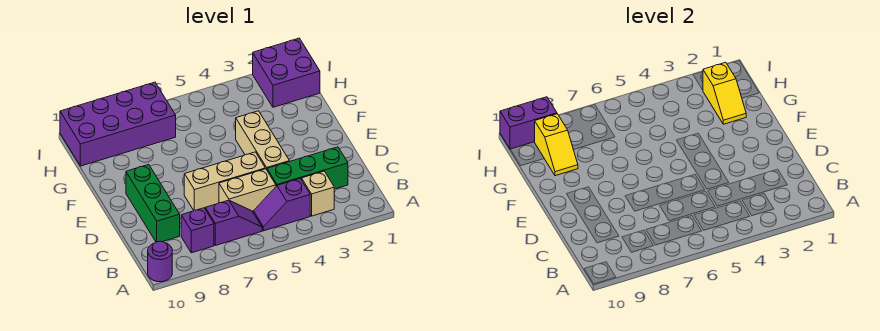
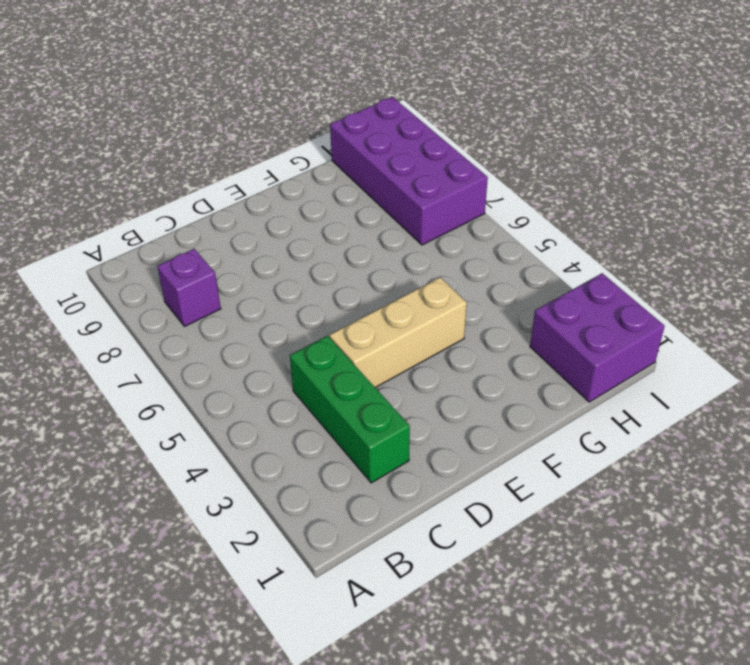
none -> purple 1x1 round brick [148,241,172,282]
none -> tan 1x1 brick [302,171,334,216]
none -> purple 1x2 slope [253,179,310,231]

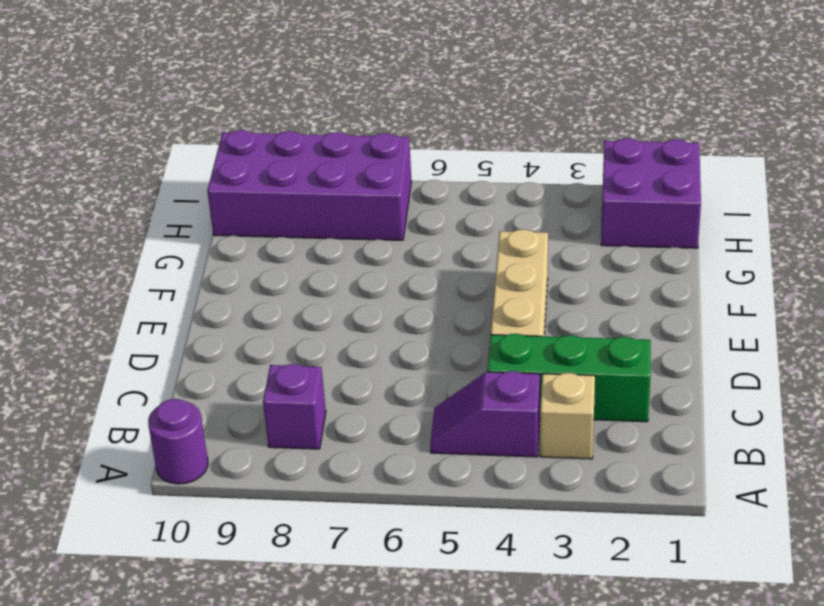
none -> purple 1x2 slope [205,200,262,245]
none -> tan 1x2 brick [219,169,276,211]
none -> green 1x3 brick [126,164,180,242]

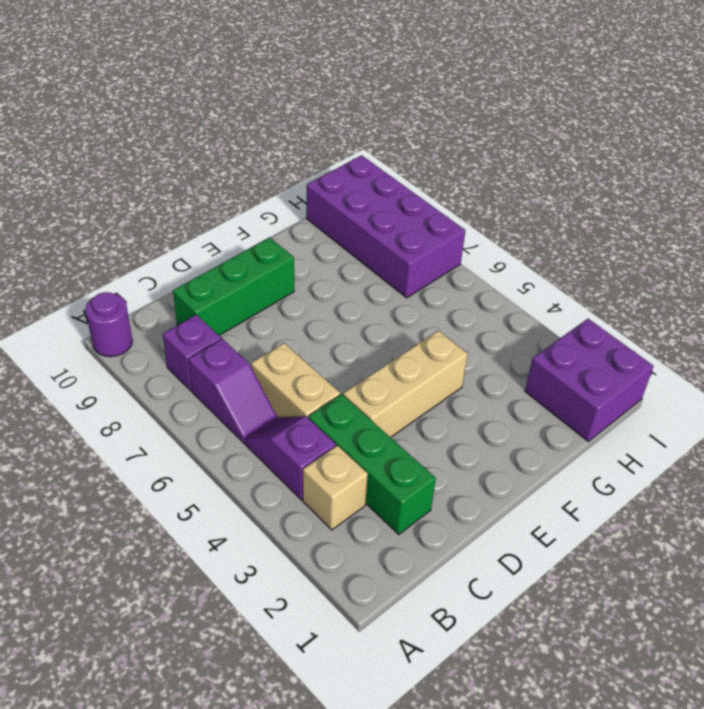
none -> tan 1x3 brick [184,152,265,210]
none -> yellow 1x2 slope [703,62,746,124]
none -> yellow 1x2 slope [535,114,578,176]

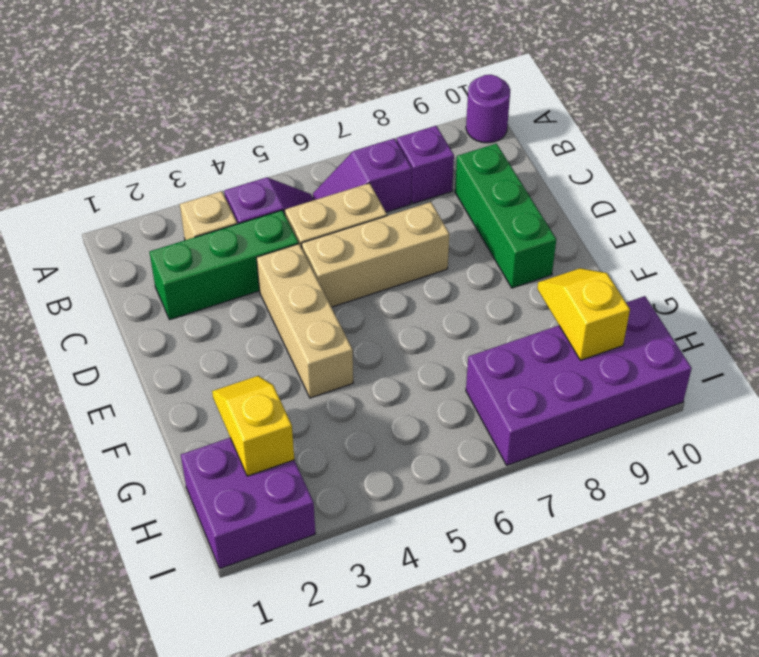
none -> purple 1x2 brick [500,97,557,149]

